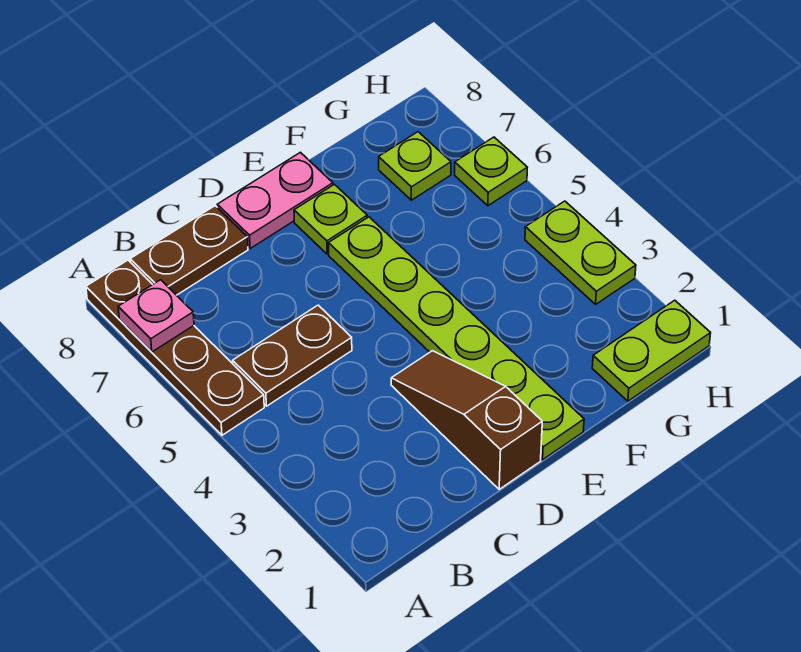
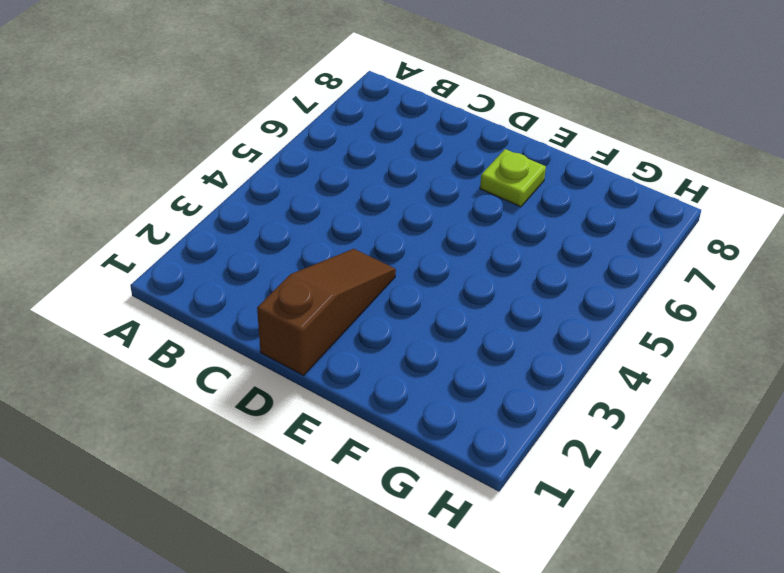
none -> brown 1x4 plate [86,260,264,435]
none -> brown 1x2 plate [233,305,352,406]
none -> brown 1x2 plate [130,206,248,295]

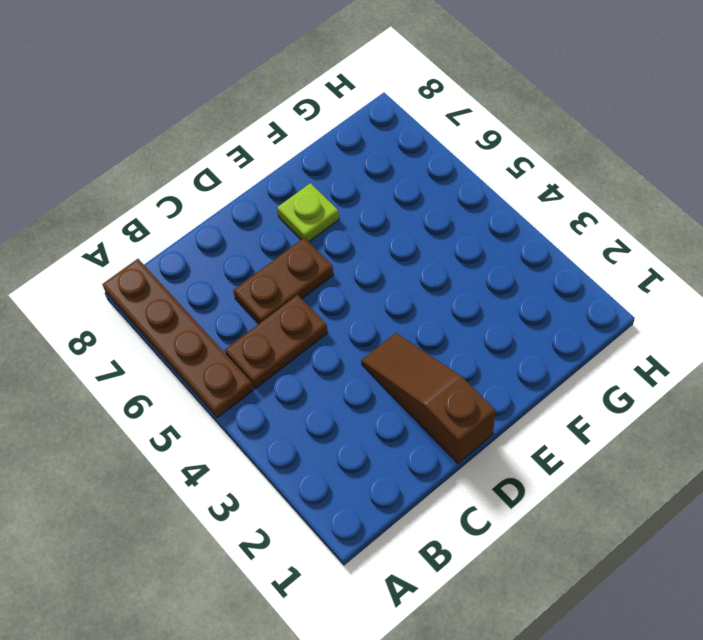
brown 1x2 plate [233,238,334,324] -> brown 1x2 plate moved to [130,206,248,295]
none -> pink 1x2 plate [217,152,333,249]
none -> lime 1x6 plate [329,217,584,460]
none -> lime 1x2 plate [592,300,711,401]

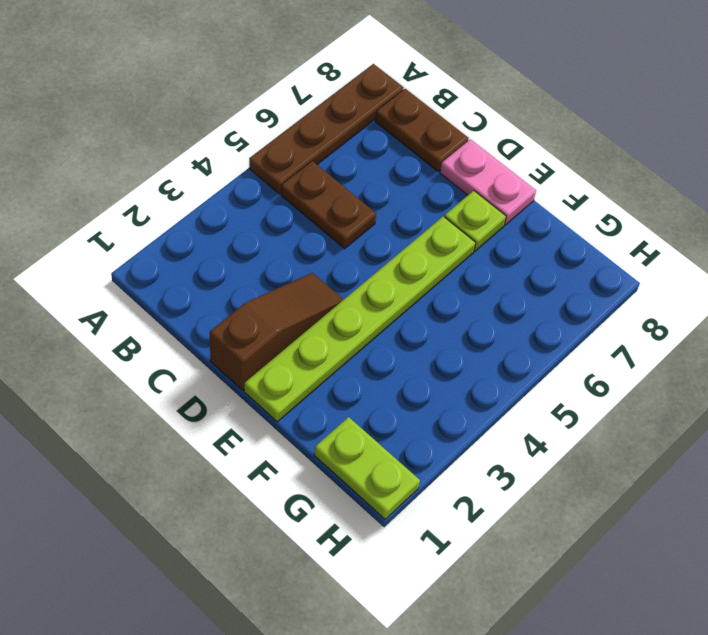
none -> lime 1x1 plate [379,132,451,200]
none -> lime 1x2 plate [525,201,636,304]
none -> lime 1x1 plate [455,137,527,206]

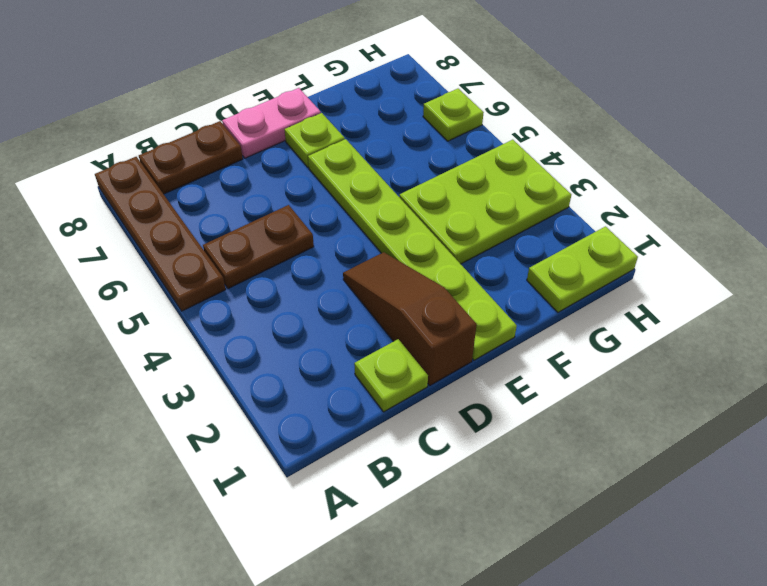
lime 1x1 plate [354,339,428,412] -> lime 1x1 plate moved to [379,132,451,200]
lime 2x3 plate [399,140,571,264] -> lime 1x2 plate [525,201,636,304]
none -> pink 1x1 plate [118,280,194,352]

